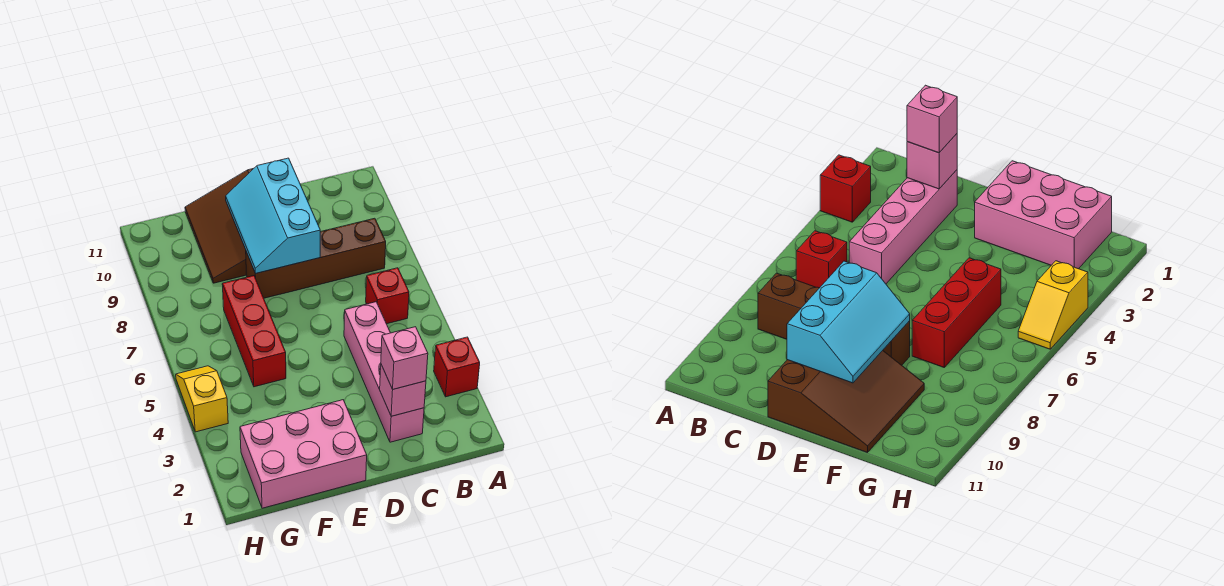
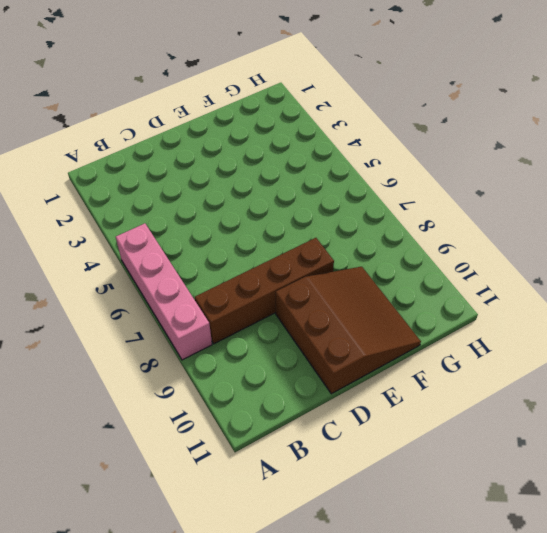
pink 1x4 brick [116,223,212,360] -> pink 1x4 brick moved to [344,302,424,442]
none -> red 1x1 brick [434,337,480,397]
none -> red 1x1 brick [366,268,409,324]

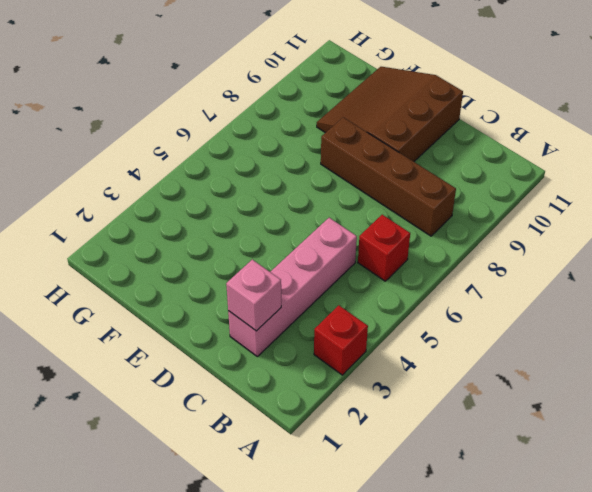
none -> pink 2x3 brick [240,400,367,508]
none -> red 1x3 brick [222,276,286,387]

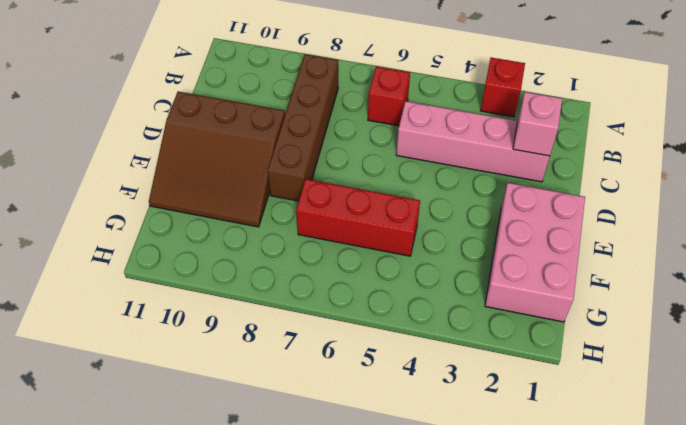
none -> yellow 1x2 slope [176,366,228,432]
none -> cyan 2x3 slope [226,158,320,274]

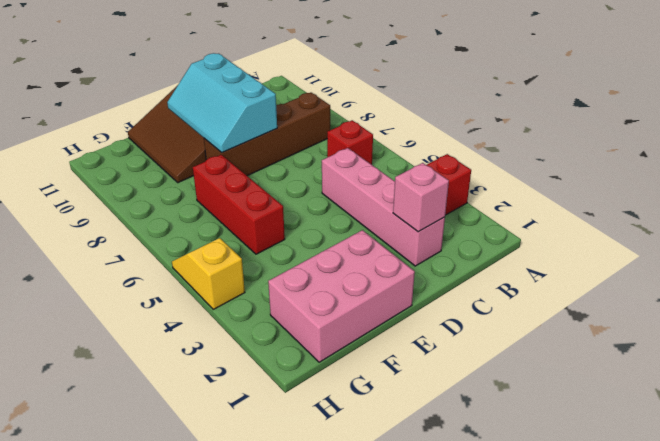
none -> pink 1x1 brick [381,327,428,389]

